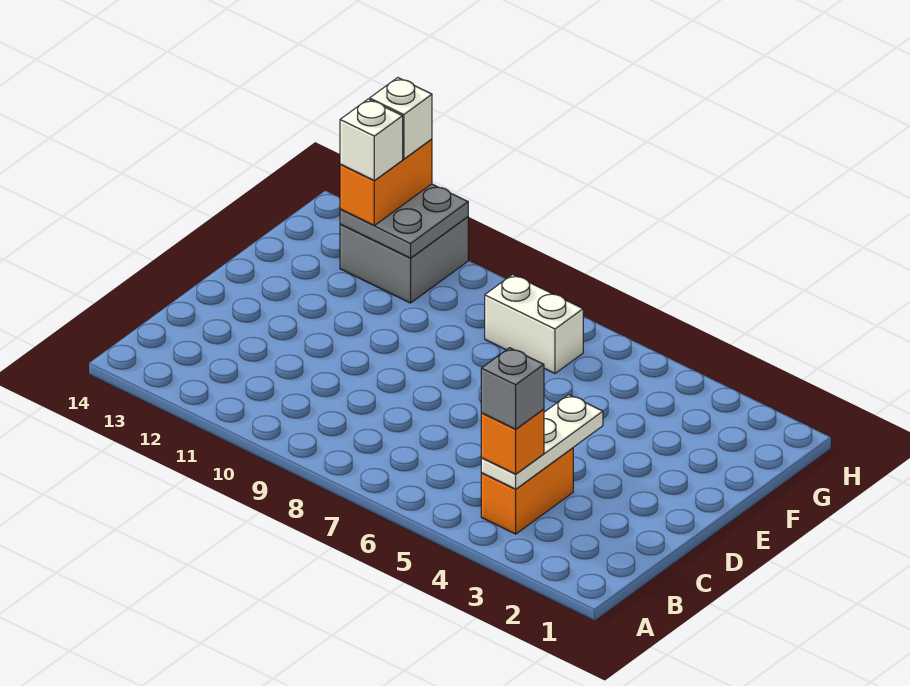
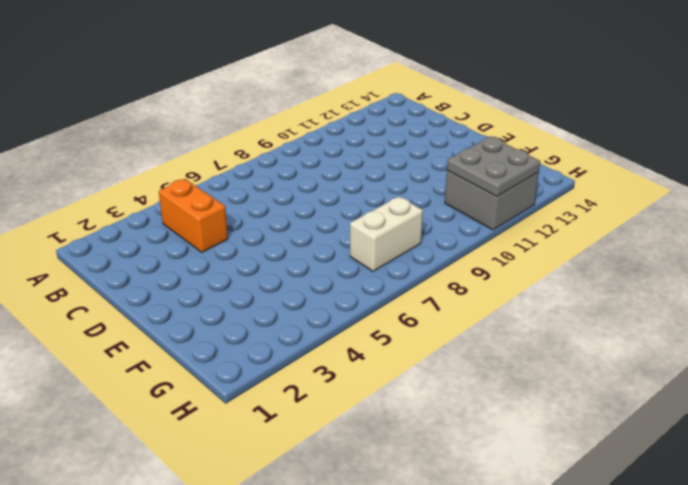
none -> white 1x3 plate [481,395,603,489]
none -> orange 1x1 brick [481,409,544,474]

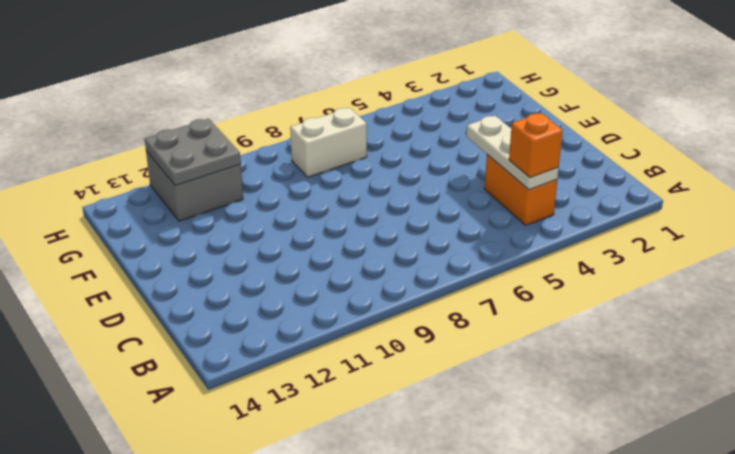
none -> orange 1x2 brick [340,139,432,225]
none -> grey 1x1 brick [481,348,544,429]

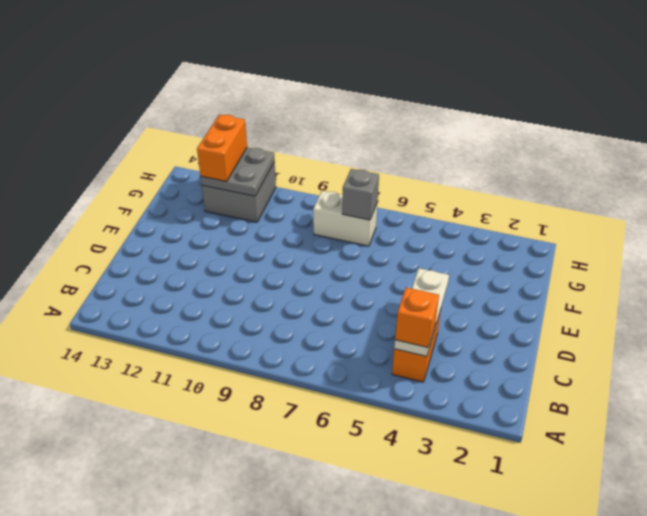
grey 1x1 brick [342,169,379,220] -> grey 1x1 brick moved to [481,348,544,429]
none -> white 1x1 brick [340,99,403,180]
none -> white 1x1 brick [370,78,432,159]

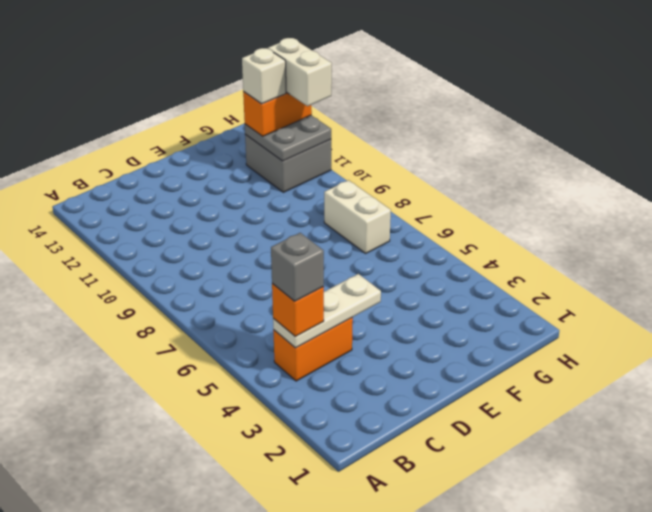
white 1x2 brick [268,38,332,106] -> white 1x1 brick [370,78,432,159]

